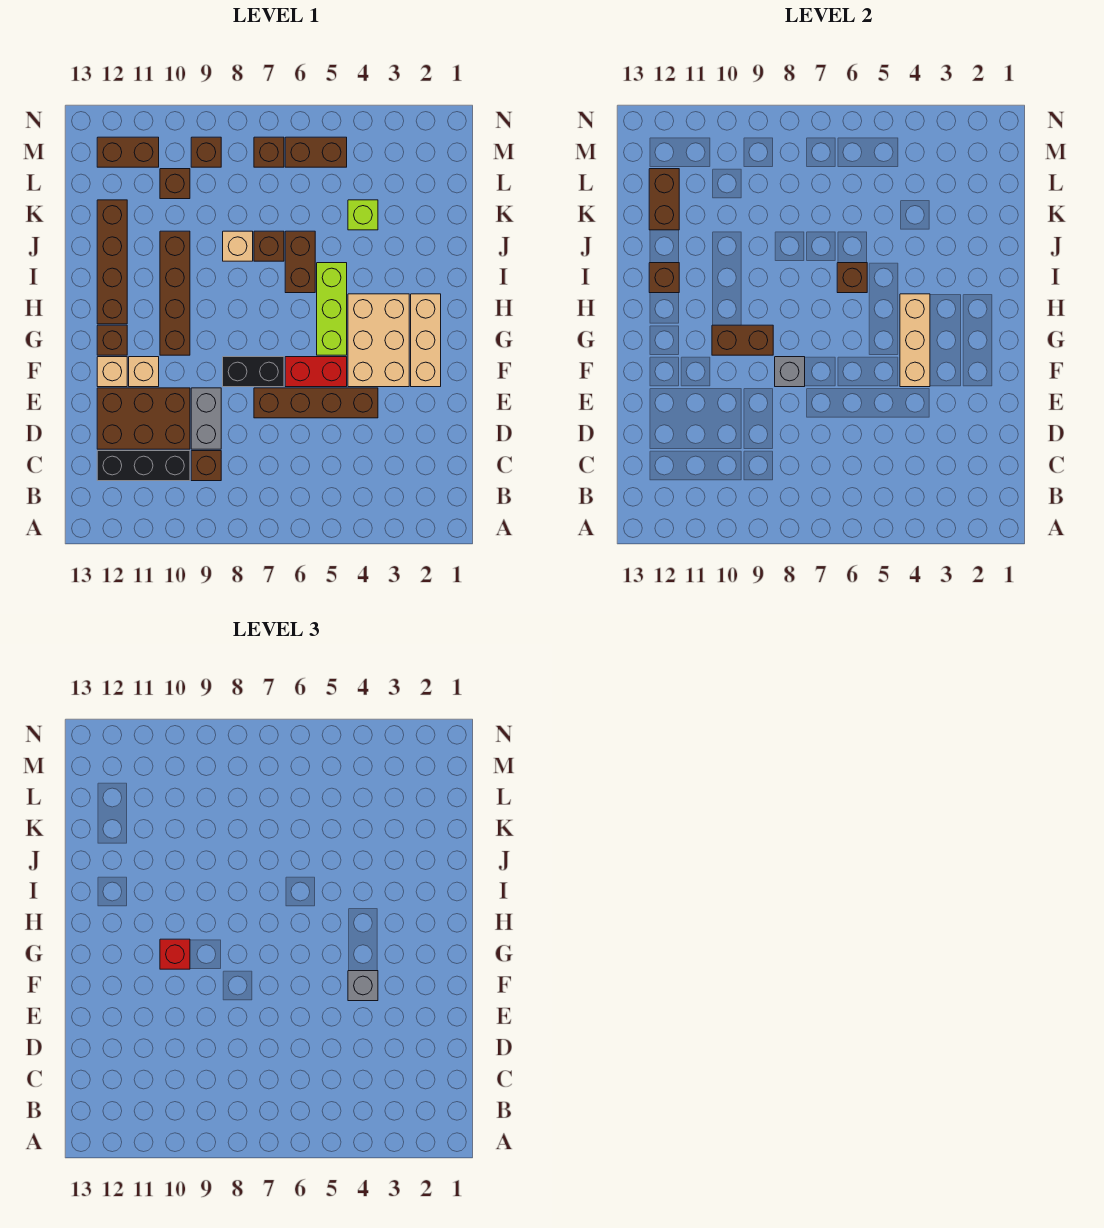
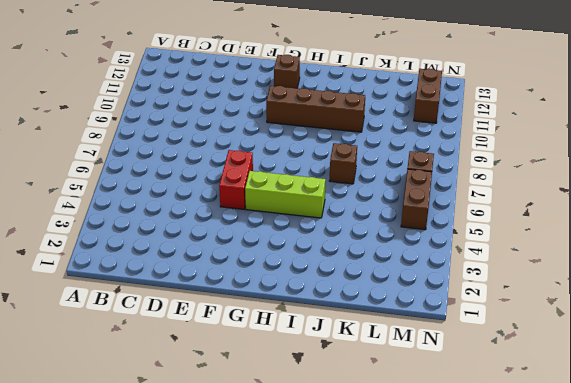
none -> brown 1x1 brick [191,451,221,481]
none -> black 1x3 brick [97,451,190,481]
none -> grey 1x2 brick [191,388,221,449]
none -> brown 2x3 brick [97,388,190,449]

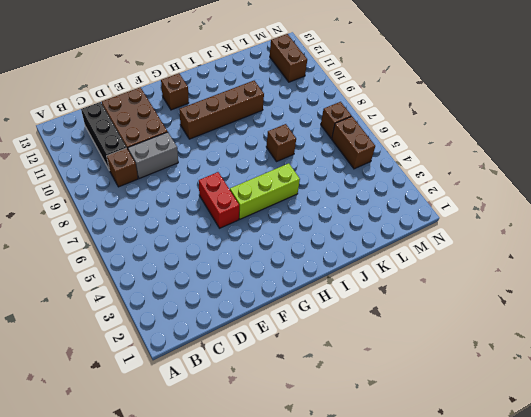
none -> brown 1x4 brick [254,388,378,418]
none -> tan 1x3 brick [411,294,441,387]
none -> tan 2x3 brick [348,294,409,387]
none -> black 1x2 brick [223,357,284,387]

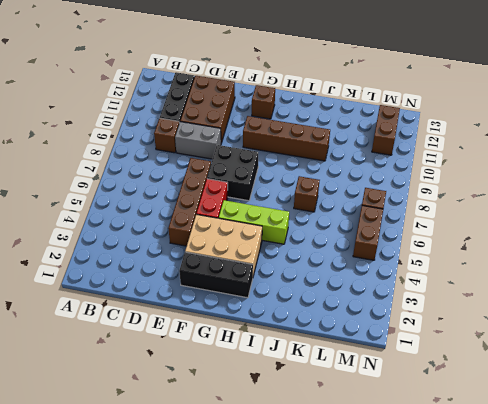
black 1x3 brick [179,252,253,298] -> tan 1x3 brick [411,294,441,387]
black 2x2 brick [207,145,258,201] -> black 1x2 brick [223,357,284,387]
none -> tan 1x1 brick [129,357,159,387]
none -> tan 1x1 brick [97,357,127,387]
none -> brown 1x4 brick [97,200,127,324]
none -> brown 1x2 brick [285,231,315,293]

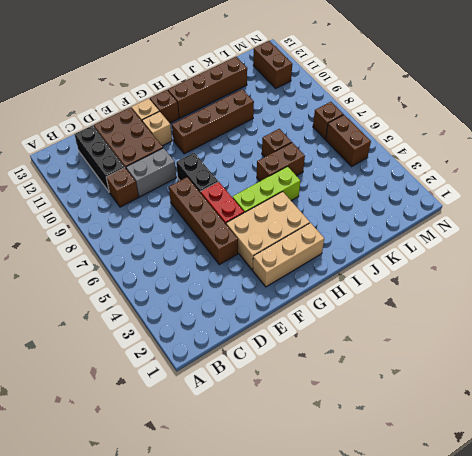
none -> tan 1x1 brick [223,231,253,261]
none -> lime 1x1 brick [348,200,378,230]
none -> brown 1x1 brick [160,169,190,199]
none -> brown 1x1 brick [191,137,221,167]

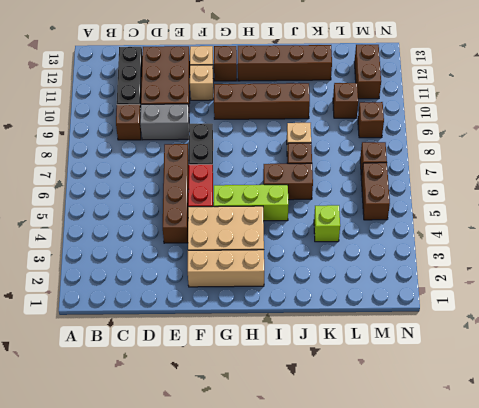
none -> tan 1x3 brick [900,294,930,387]
none -> grey 1x1 brick [775,357,805,387]
none -> brown 1x2 brick [712,325,773,355]
none -> brown 1x1 brick [837,263,867,293]

